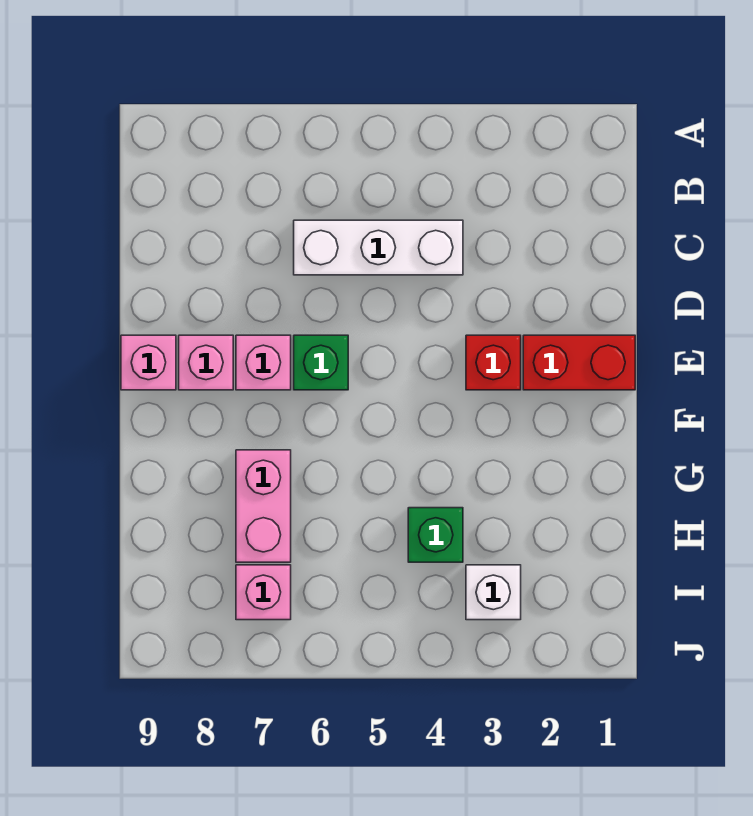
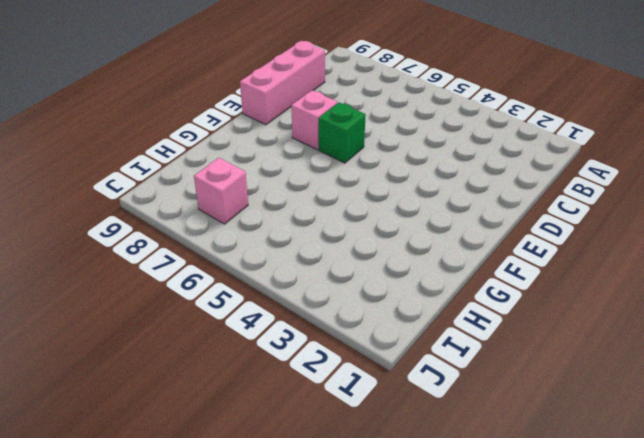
pink 1x3 brick [240,41,325,125] -> pink 1x1 brick [121,335,176,390]
none -> white 1x3 brick [294,220,463,275]
none -> red 1x2 brick [523,335,635,390]

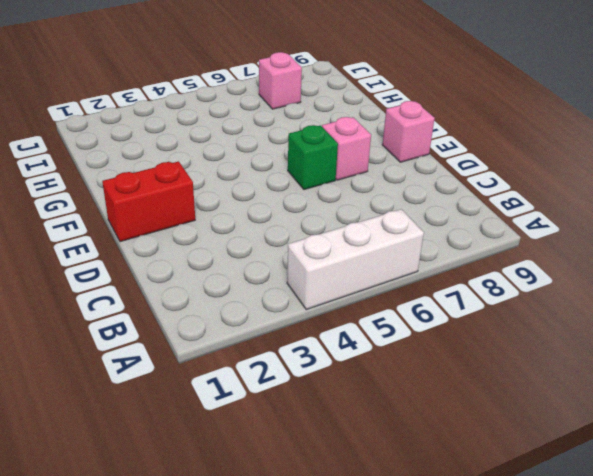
white 1x3 brick [287,209,424,309] -> white 1x3 brick moved to [294,220,463,275]
none -> red 1x1 brick [466,335,521,390]
none -> pink 1x1 brick [179,335,233,390]

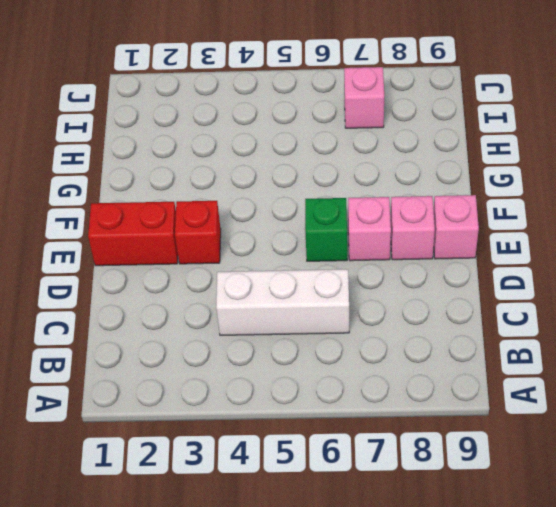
none -> pink 1x2 brick [236,450,291,562]
none -> green 1x1 brick [408,508,463,562]

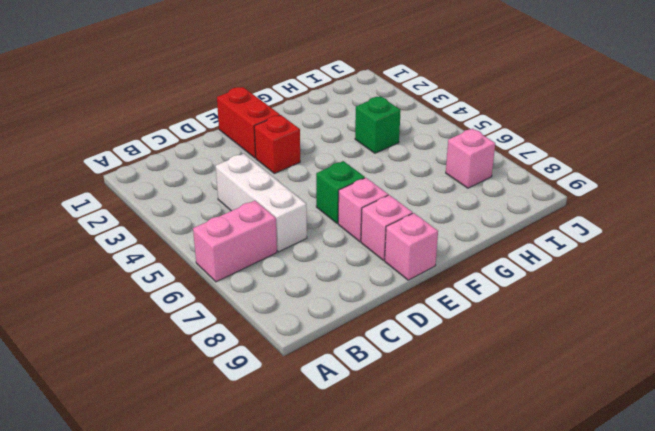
pink 1x2 brick [193,201,277,282] -> pink 1x2 brick moved to [236,450,291,562]
none -> white 1x1 brick [466,565,521,620]

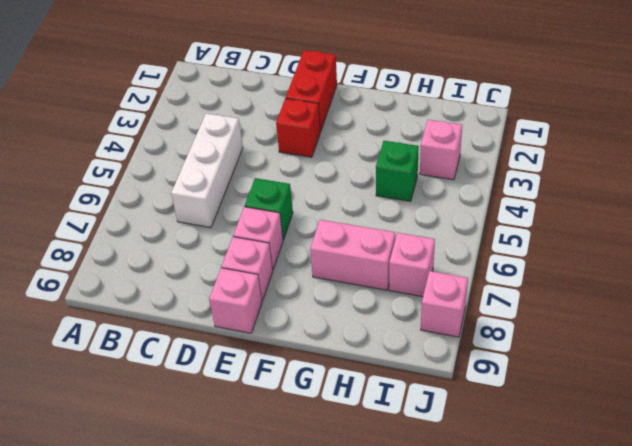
pink 1x1 brick [420,120,462,180] -> white 1x1 brick [466,565,521,620]
pink 1x1 brick [421,271,468,337] -> none

